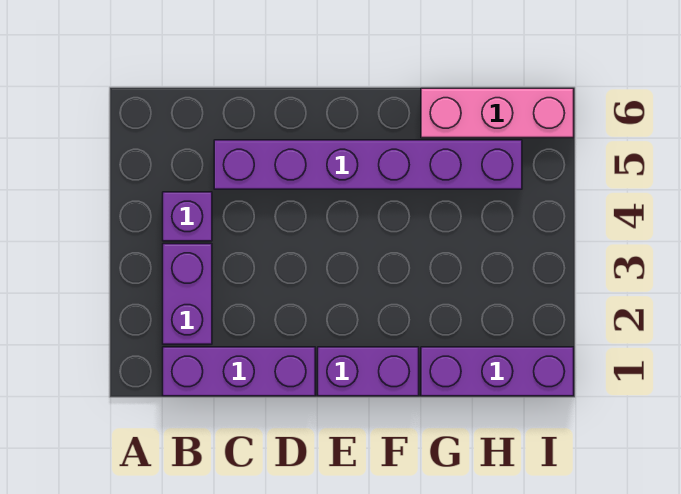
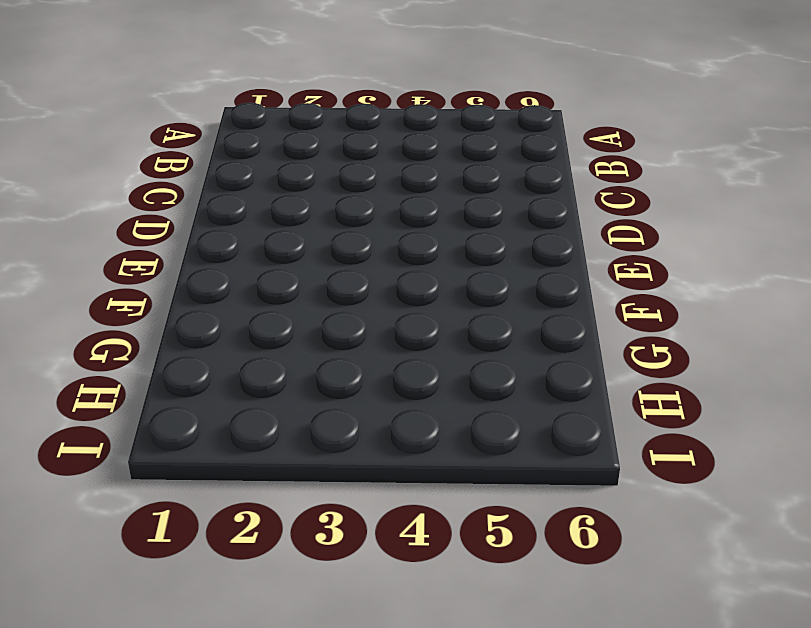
none -> purple 1x3 brick [163,347,315,396]
none -> purple 1x2 brick [163,244,212,344]

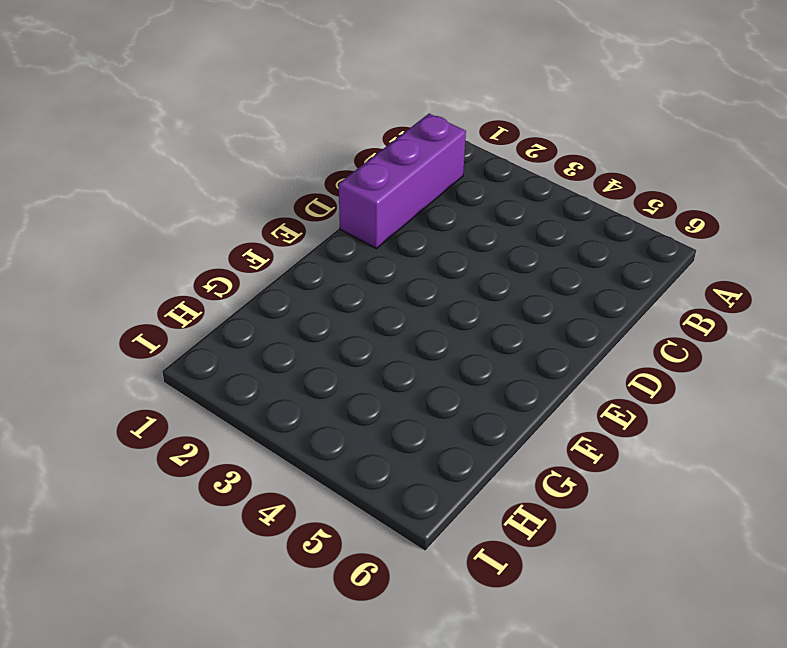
none -> purple 1x2 brick [163,244,212,344]
none -> purple 1x1 brick [163,192,212,241]

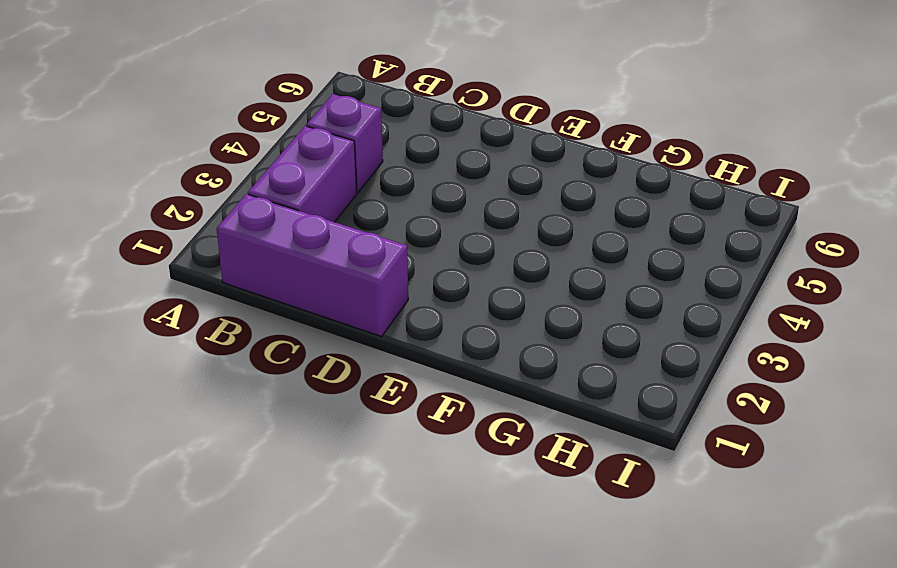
none -> purple 1x6 brick [214,140,522,189]
none -> purple 1x2 brick [318,347,419,396]

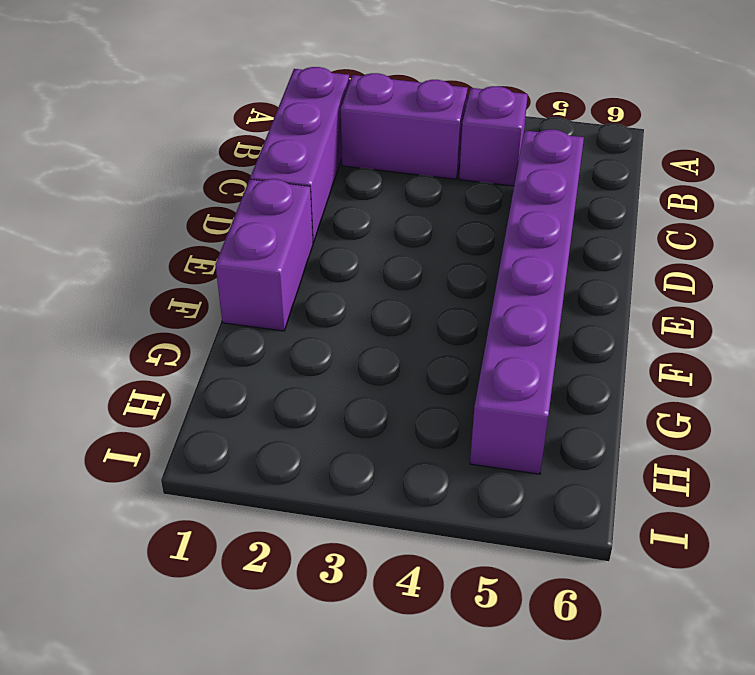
none -> purple 1x3 brick [421,347,574,396]
none -> pink 1x3 brick [421,88,574,138]

